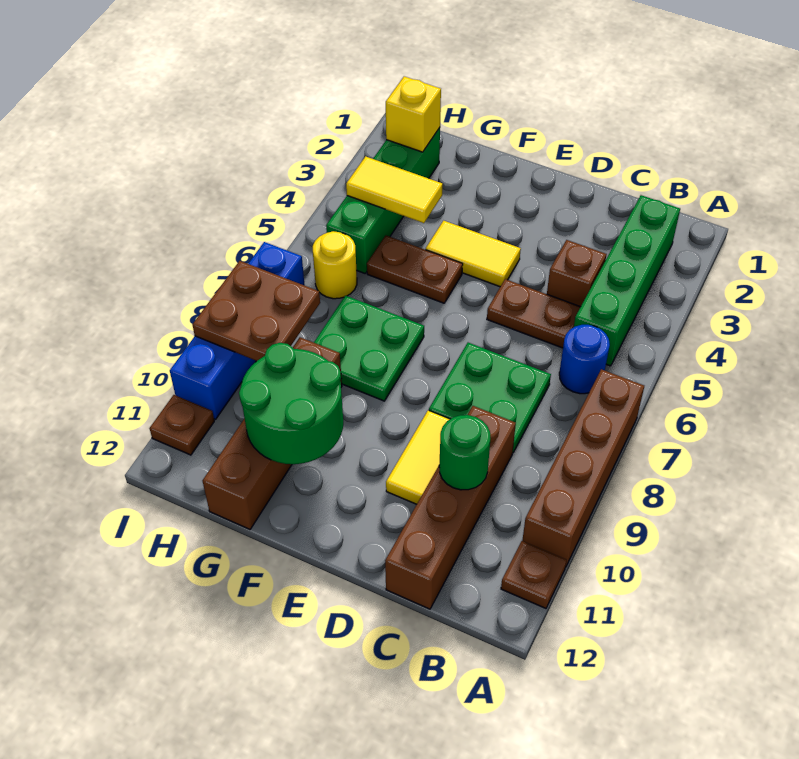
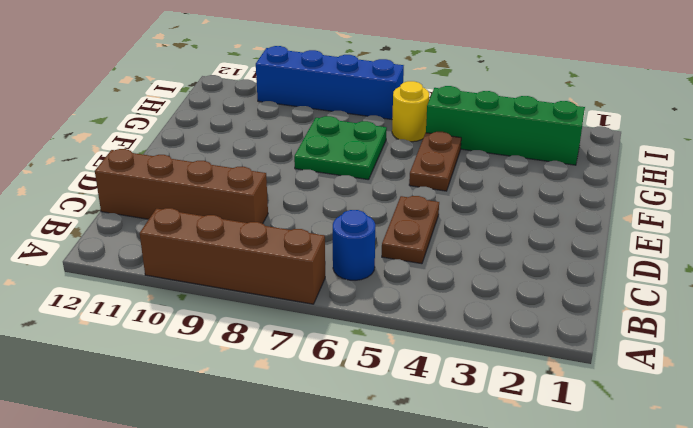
none -> brown 1x1 plate [501,541,567,608]
none -> green 1x4 brick [574,195,680,366]
none -> brown 1x1 brick [547,240,607,307]

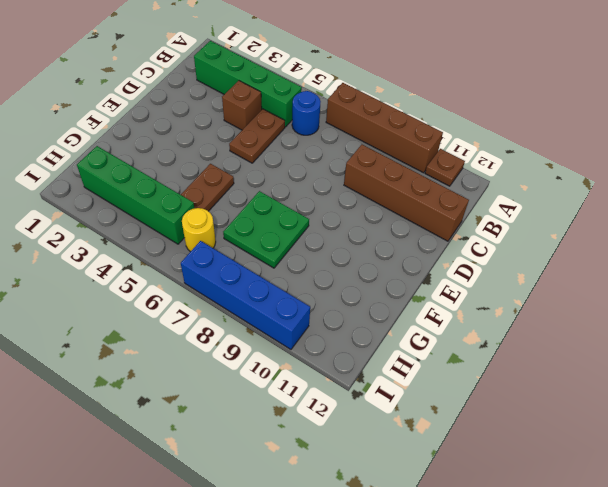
none -> green 2x2 plate [429,343,551,452]
none -> yellow 1x2 tile [386,410,450,504]
none -> yellow 1x2 tile [426,221,521,287]

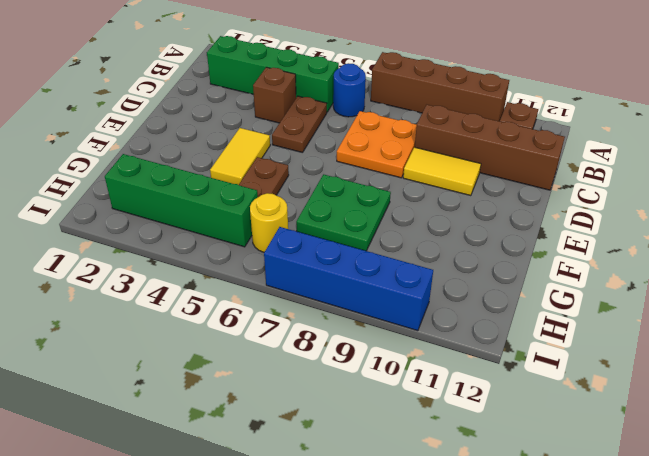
orange 2x2 plate [337,111,417,178] -> green 2x2 plate [429,343,551,452]
none -> brown 1x4 brick [203,337,342,529]
none -> brown 1x1 plate [150,395,214,455]
none -> green 1x1 round brick [439,415,490,490]

